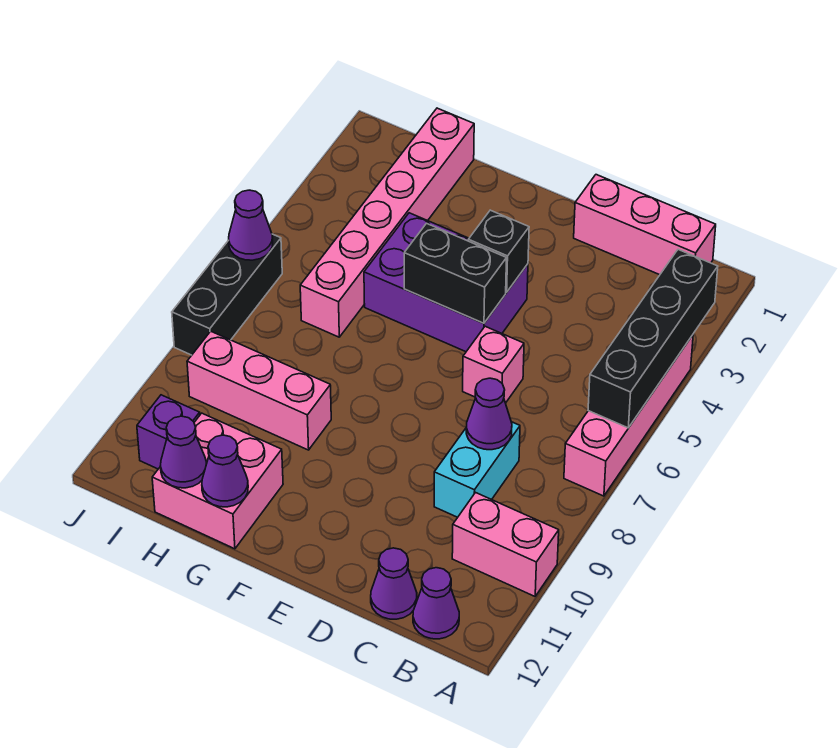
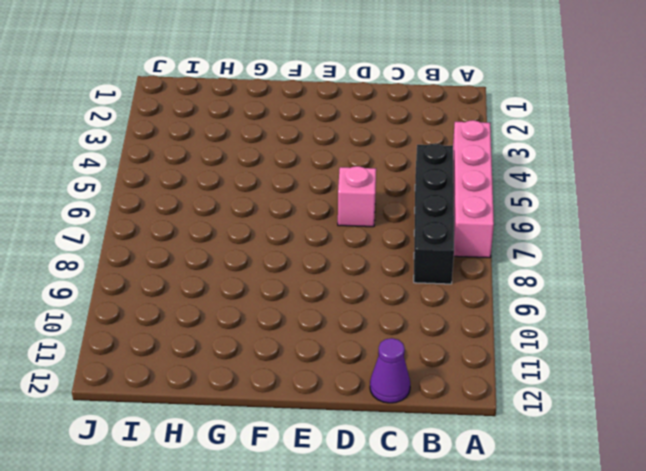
black 1x4 brick [414,143,454,284] -> black 1x4 brick moved to [588,250,718,428]
none -> pink 1x2 brick [452,493,559,596]
none -> pink 1x3 brick [574,175,716,275]
none -> purple 1x1 cone [413,568,459,639]

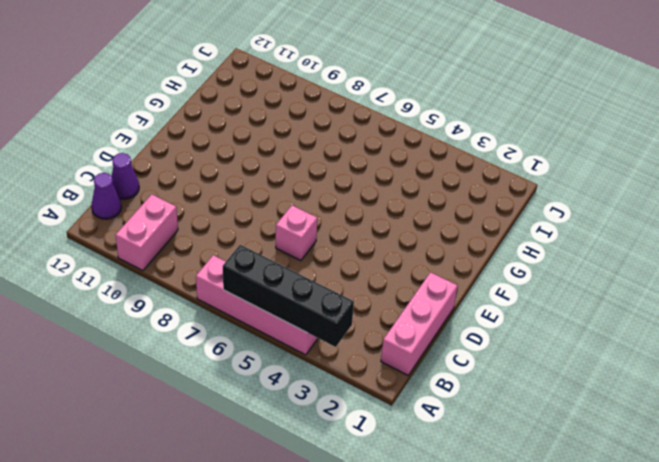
none -> cyan 1x2 brick [434,422,520,517]
none -> purple 2x3 brick [364,213,528,352]
none -> pink 1x3 brick [187,331,331,450]

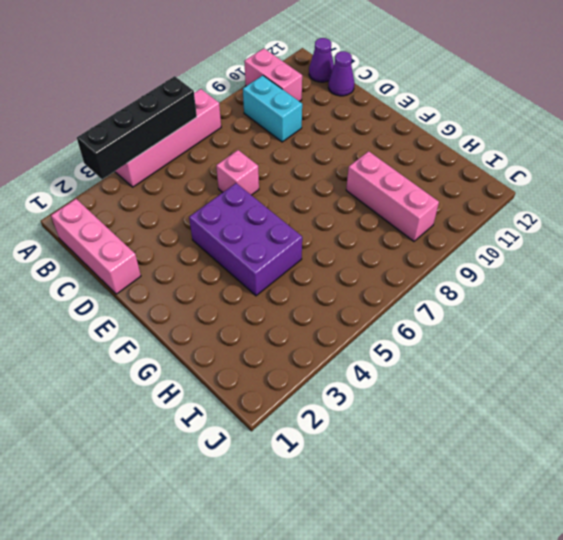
cyan 1x2 brick [243,75,302,142] -> cyan 1x2 brick turned to [434,422,520,517]
none -> pink 2x2 brick [152,413,283,549]
none -> pink 1x6 brick [300,108,474,337]
none -> purple 1x1 brick [137,395,200,469]

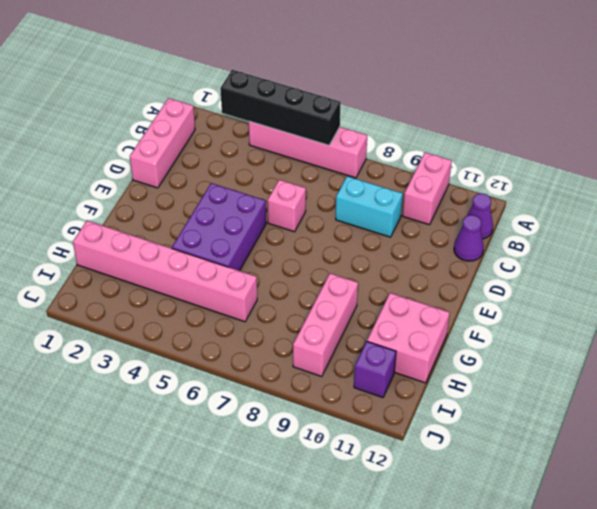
none -> black 1x3 brick [172,234,282,355]
none -> purple 1x1 cone [466,378,512,450]
none -> black 1x1 brick [468,210,529,292]

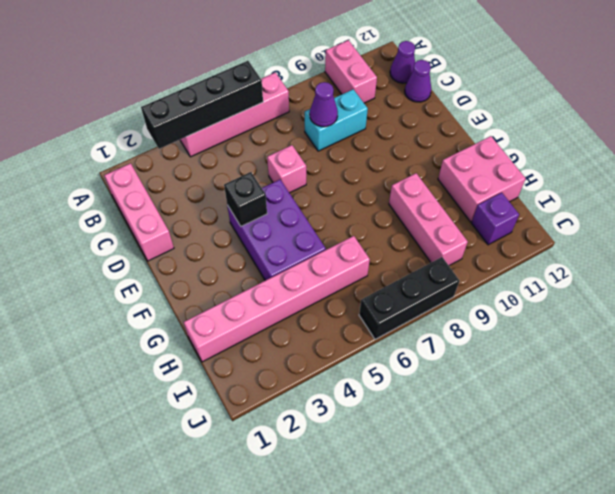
none -> black 1x2 brick [404,224,507,323]
none -> purple 1x1 cone [202,435,248,507]
none -> purple 1x1 cone [161,416,207,488]

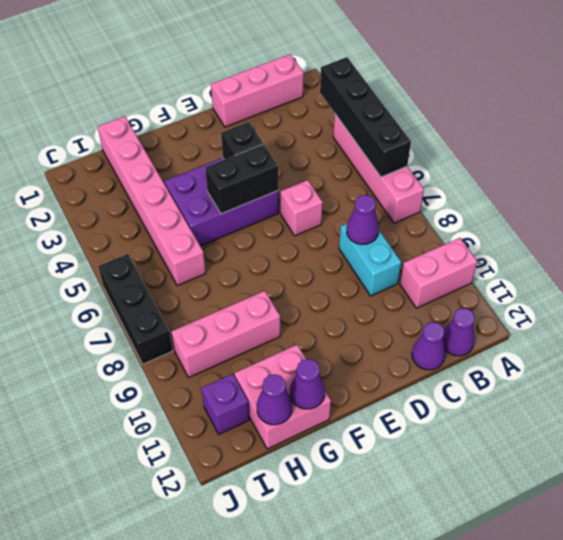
none -> purple 1x1 cone [229,190,273,260]

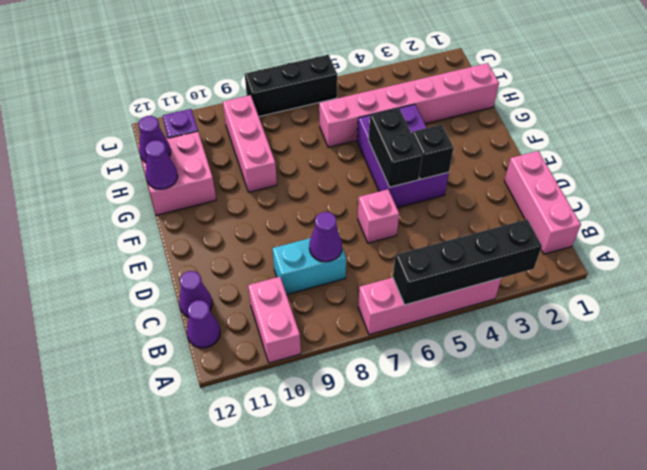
none -> purple 1x1 cone [229,190,273,260]

